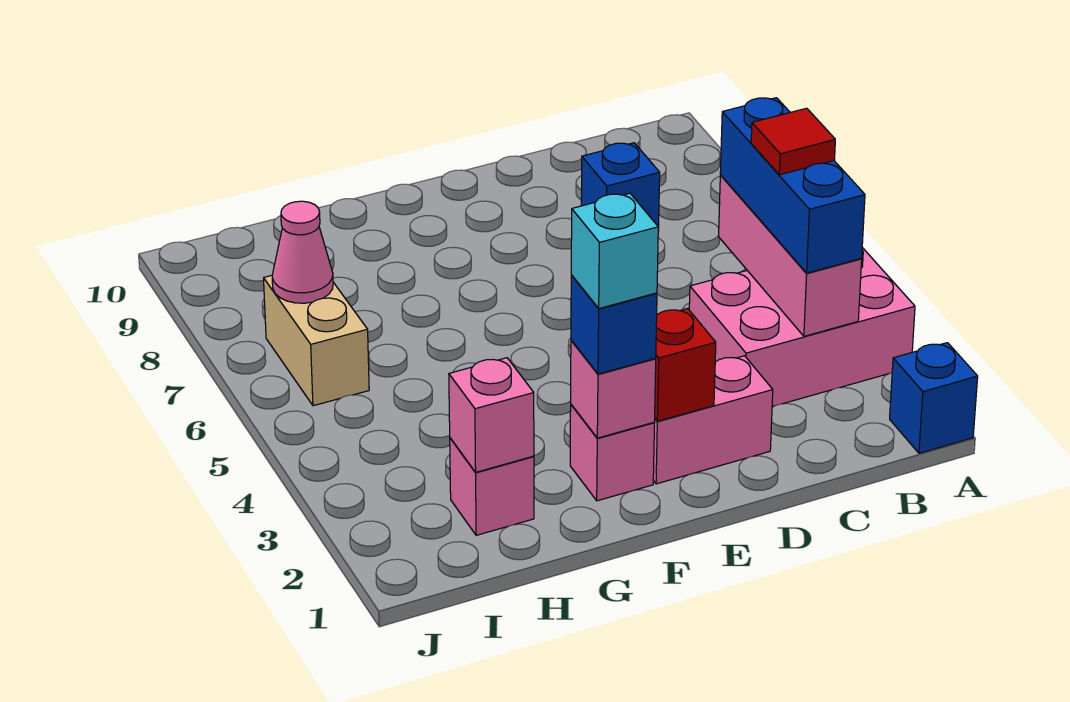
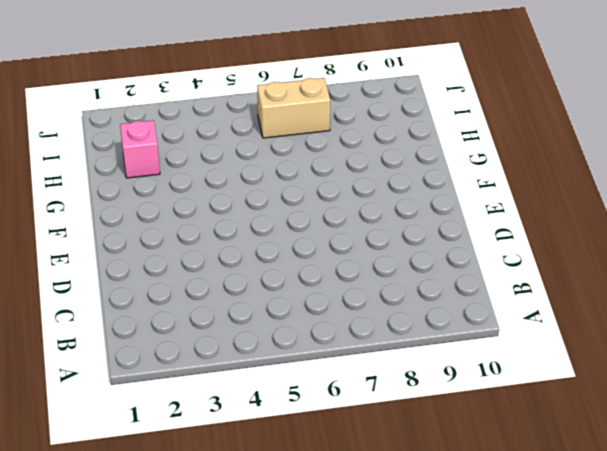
none -> blue 1x1 brick [890,343,978,453]
none -> pink 2x3 brick [689,248,915,407]
none -> blue 1x1 brick [581,143,660,232]

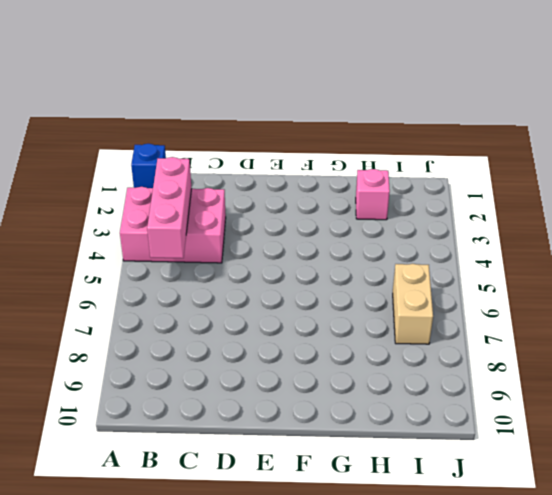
none -> blue 1x1 brick [581,143,660,232]
none -> pink 1x2 brick [653,356,773,484]
none -> pink 1x1 brick [570,405,654,501]

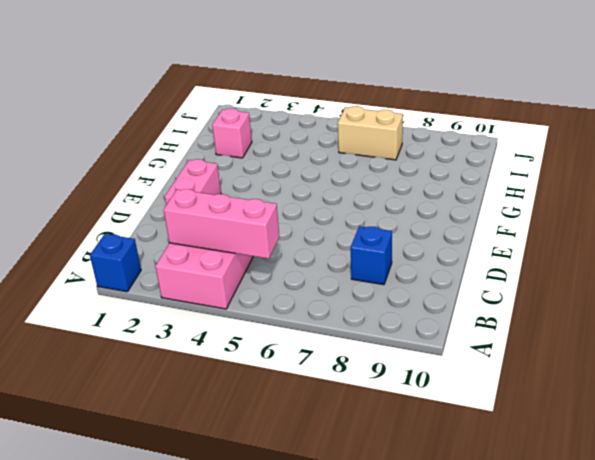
none -> pink 1x1 brick [570,405,654,501]
none -> red 1x1 brick [655,308,716,421]
none -> pink 1x1 brick [571,340,656,438]

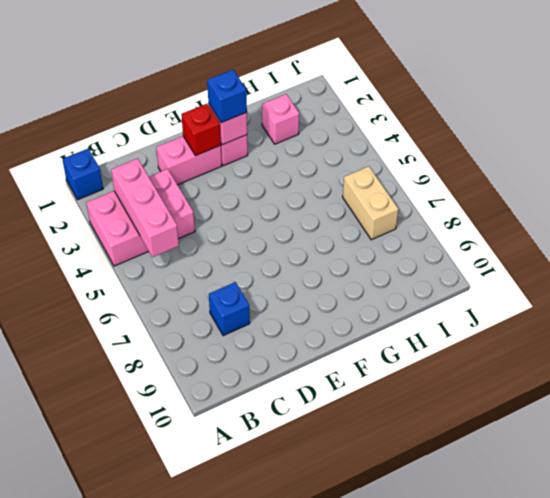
none -> pink 1x1 brick [449,358,534,472]
none -> pink 1x1 cone [272,201,333,303]
none -> blue 1x3 brick [720,98,865,273]

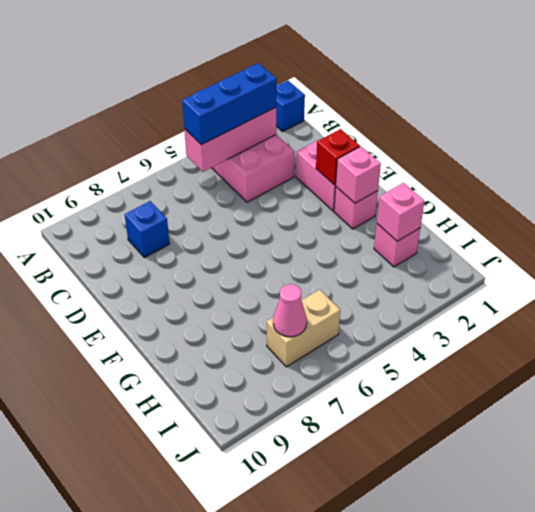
none -> blue 1x1 brick [571,275,657,374]
none -> red 1x1 tile [751,108,835,175]
none -> cyan 1x1 brick [571,193,658,308]

